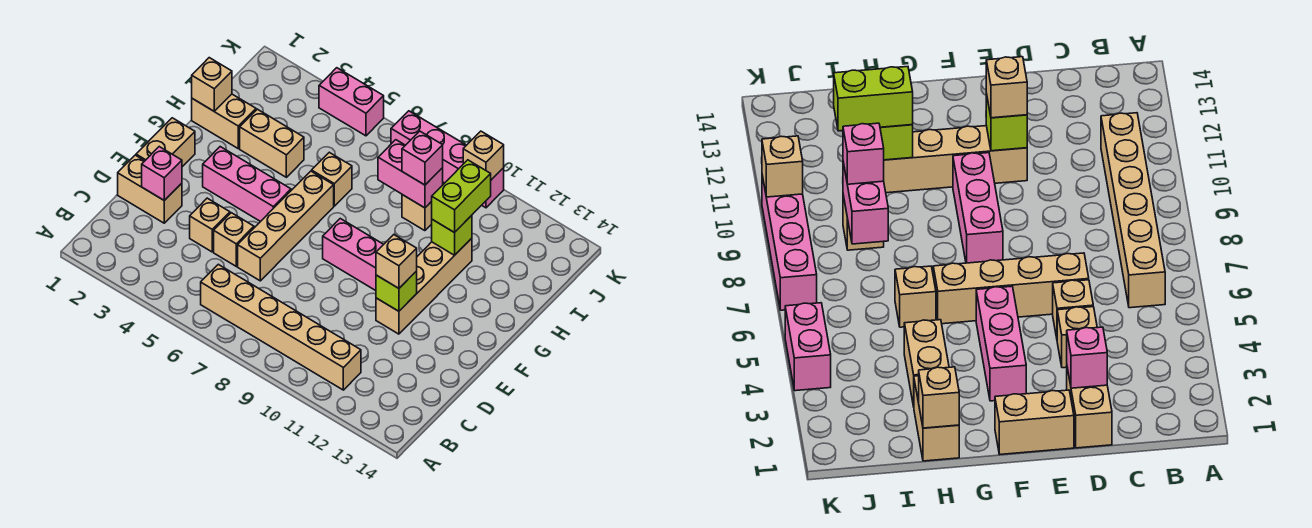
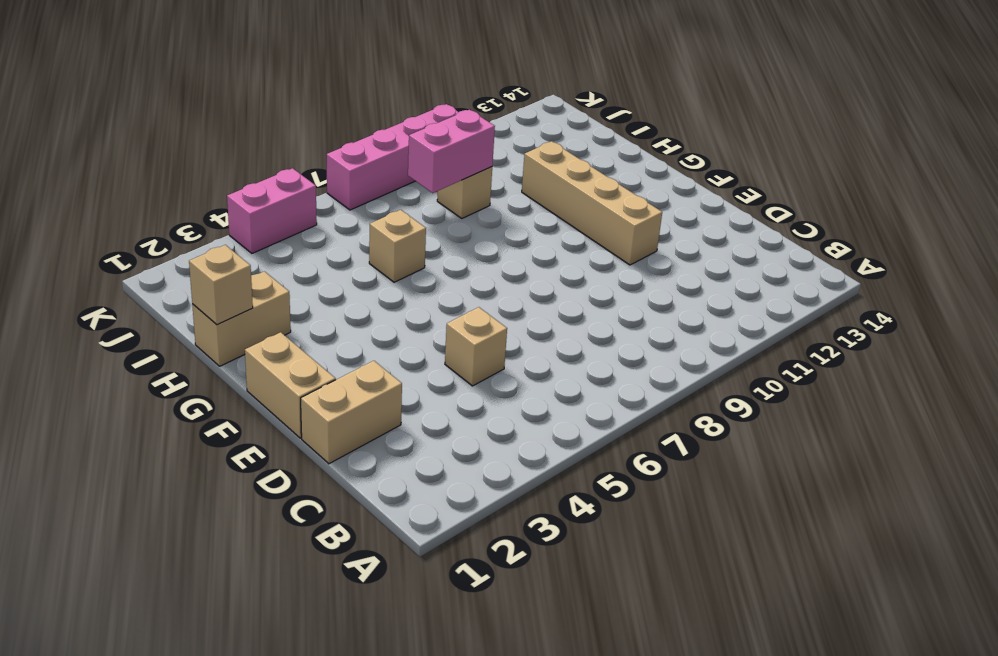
none -> tan 1x6 brick [201,264,361,390]
none -> tan 1x1 brick [190,198,230,252]
none -> tan 1x4 brick [238,171,334,281]

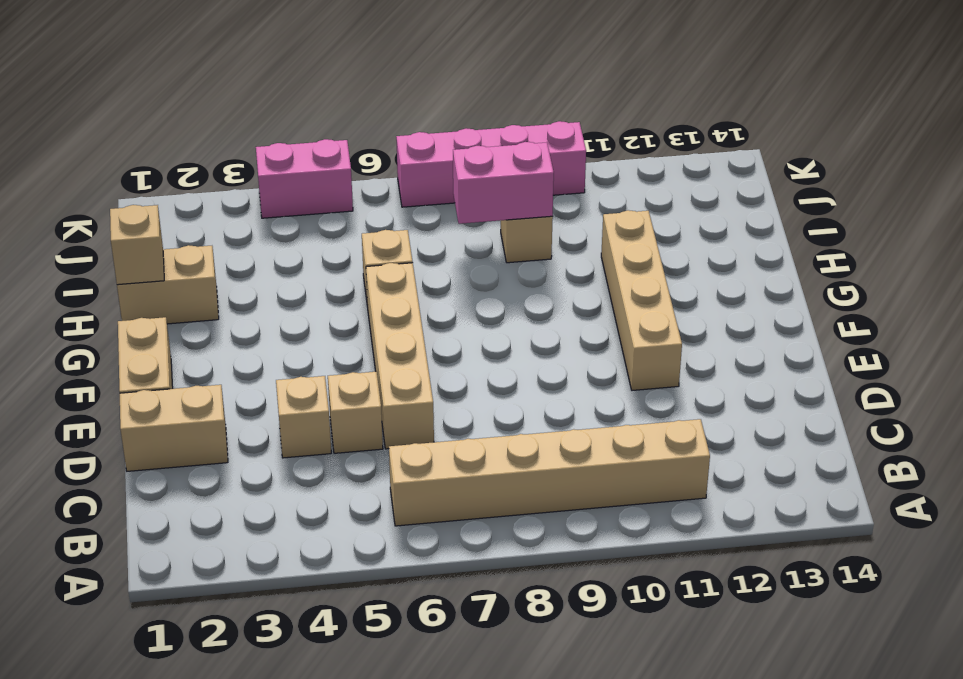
none -> pink 1x3 brick [203,147,291,222]
none -> pink 1x3 brick [323,219,384,291]
none -> tan 1x2 brick [240,109,304,177]

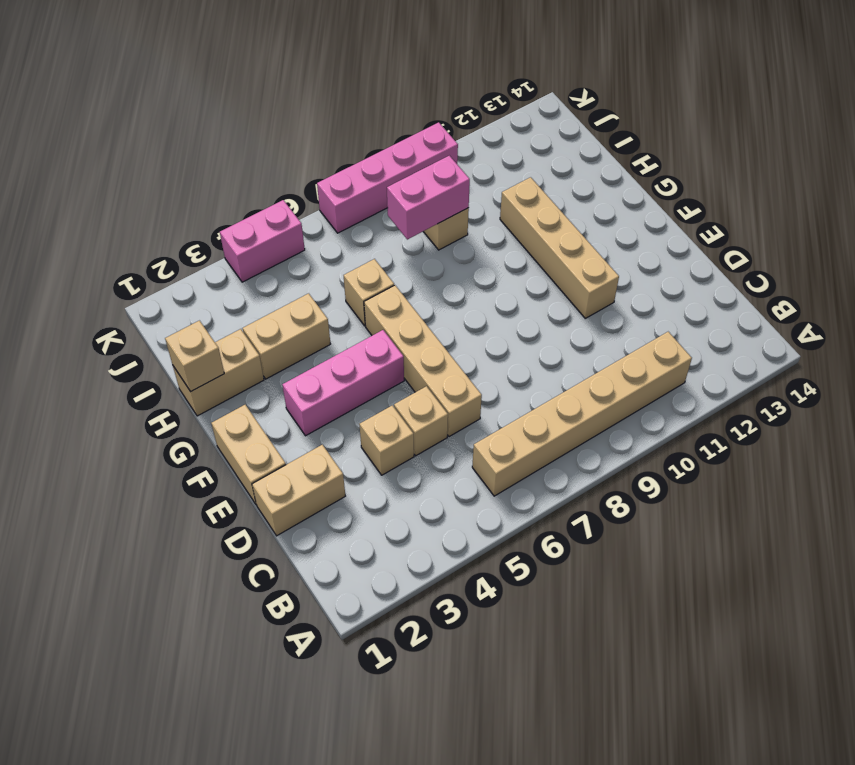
none -> pink 1x3 brick [323,219,384,291]
none -> pink 1x1 brick [142,147,182,200]
none -> lime 1x1 brick [376,271,417,311]

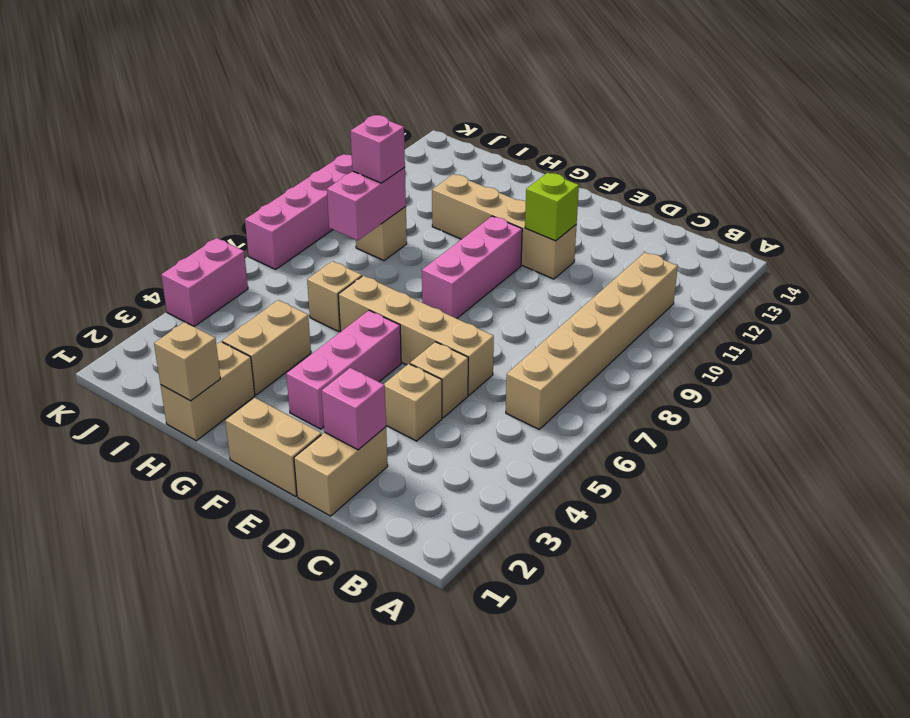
none -> lime 1x1 brick [432,215,472,255]
none -> tan 1x1 brick [463,131,504,180]
none -> tan 1x1 brick [376,235,417,288]

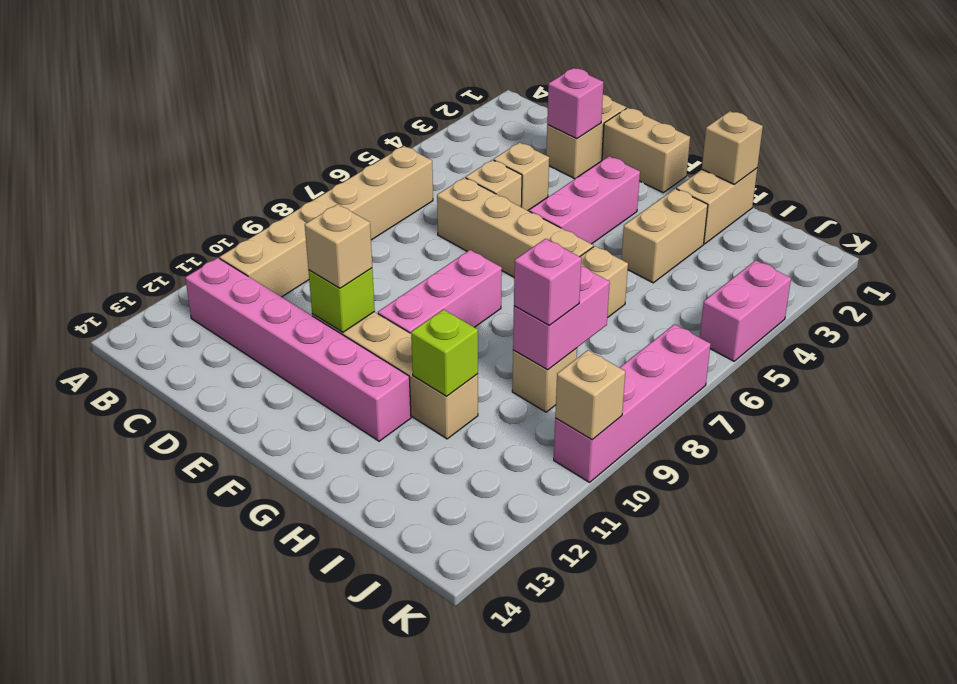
pink 1x6 brick [185,258,411,441] -> none
none -> lime 1x2 brick [431,160,491,233]

